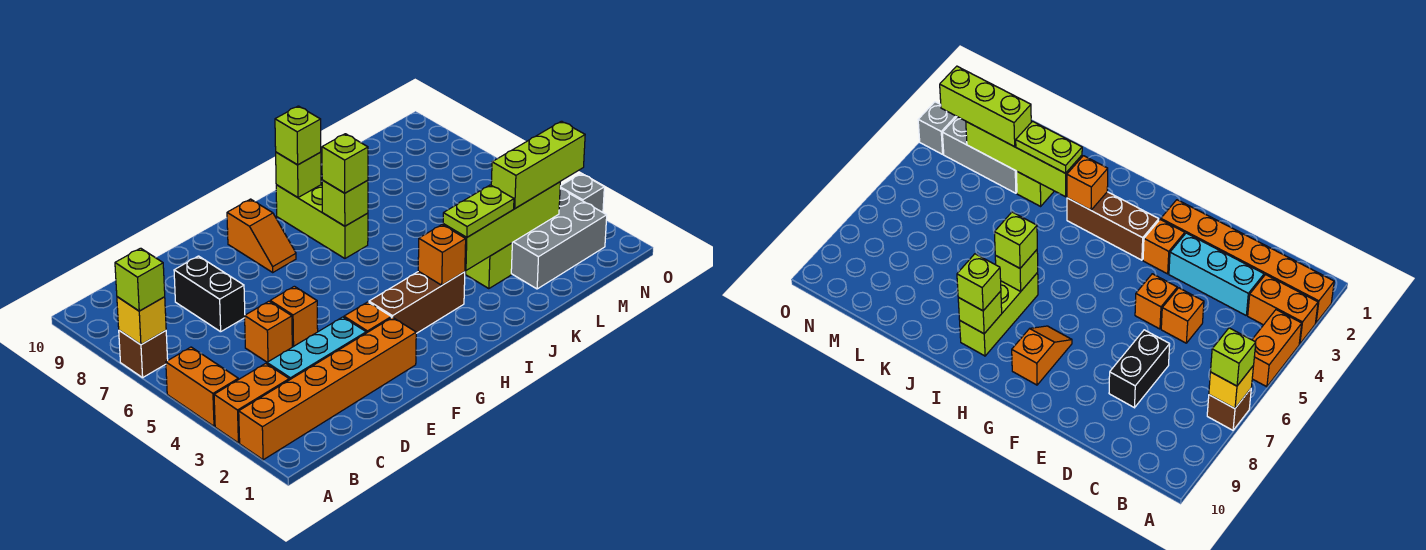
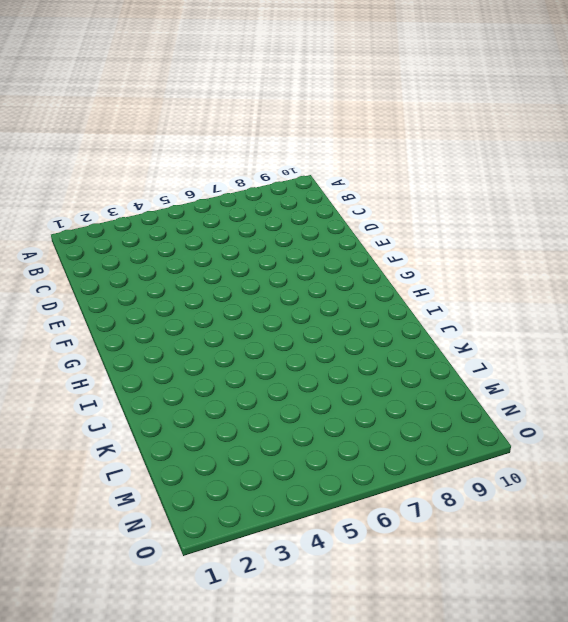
none -> orange 1x6 brick [239,317,416,460]
none -> orange 1x2 brick [214,363,289,443]
none -> orange 1x2 brick [166,347,238,426]

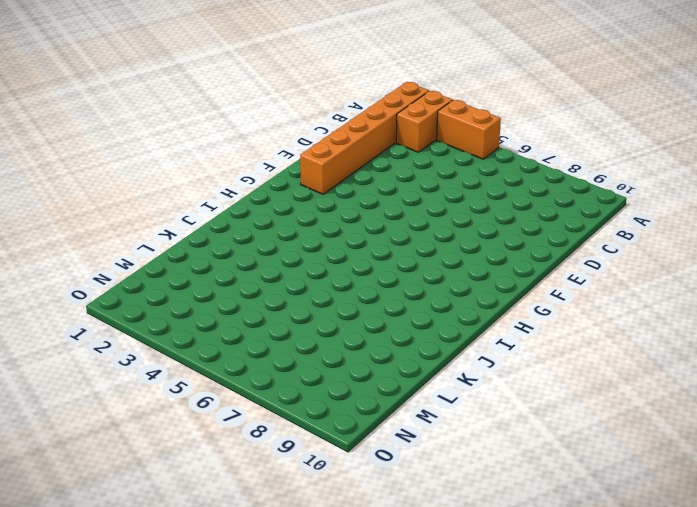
none -> brown 1x1 brick [119,330,168,378]
none -> cyan 1x3 brick [267,317,366,380]
none -> orange 1x1 brick [245,301,292,362]

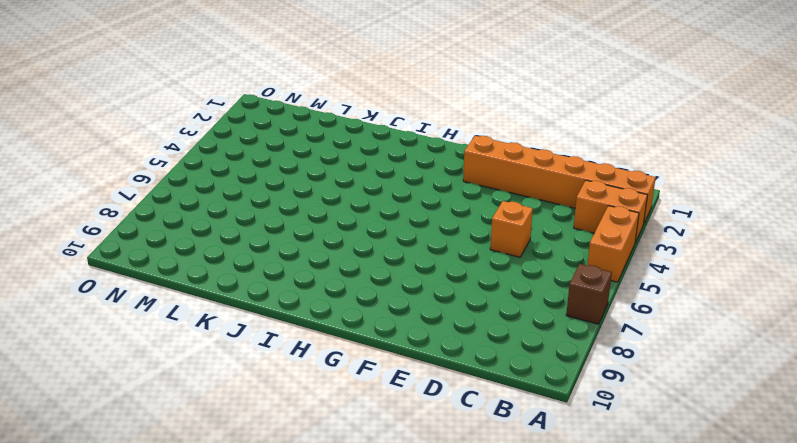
none -> cyan 1x3 brick [267,317,366,380]
none -> black 1x2 brick [174,256,245,332]
none -> orange 1x1 brick [270,286,318,347]

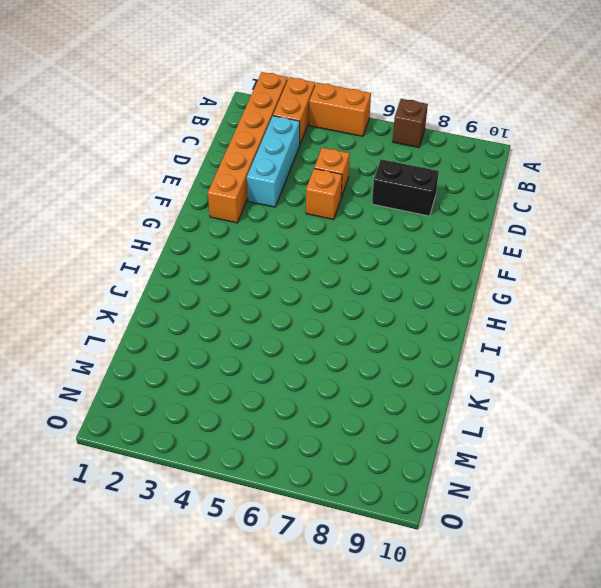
none -> orange 1x1 brick [344,302,391,333]
none -> brown 1x3 brick [369,271,465,333]
none -> orange 1x2 slope [227,199,296,272]

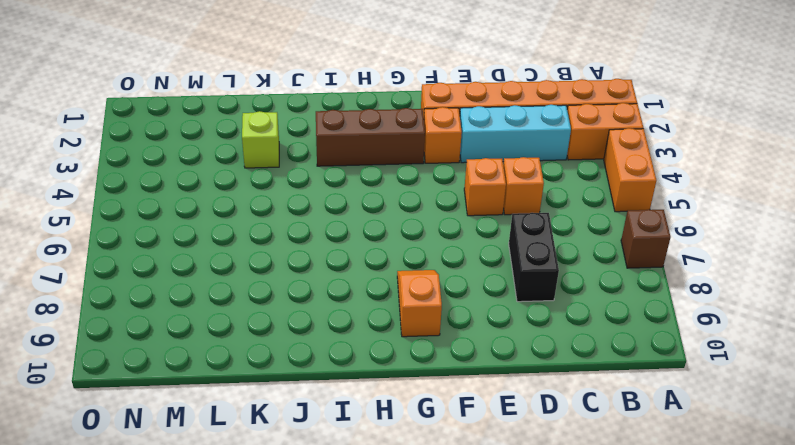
none -> lime 1x3 brick [276,185,368,258]
none -> grey 2x3 brick [511,188,607,289]
none -> grey 1x1 brick [560,174,604,212]

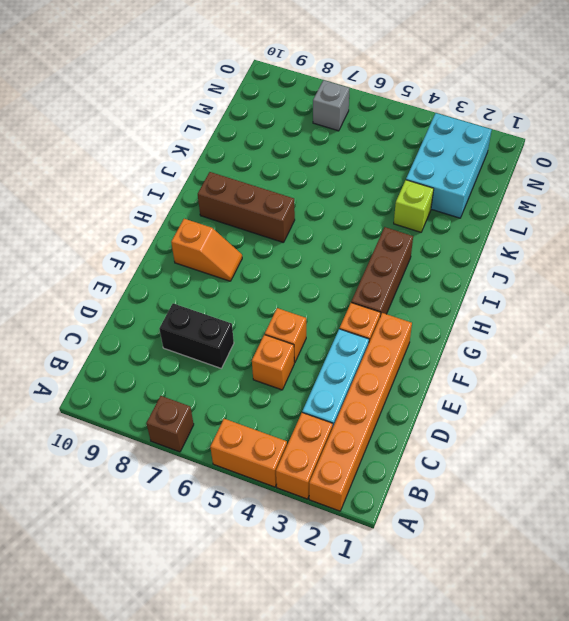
brown 1x3 brick [198,172,295,243] -> lime 1x3 brick [276,185,368,258]
cyan 2x3 brick [406,113,492,218] -> grey 2x3 brick [511,188,607,289]
grey 1x1 brick [313,80,349,131] -> grey 1x1 brick moved to [560,174,604,212]
none -> yellow 1x1 brick [117,297,166,345]
none -> orange 1x1 brick [418,225,466,285]
none -> lime 1x1 brick [322,180,368,226]

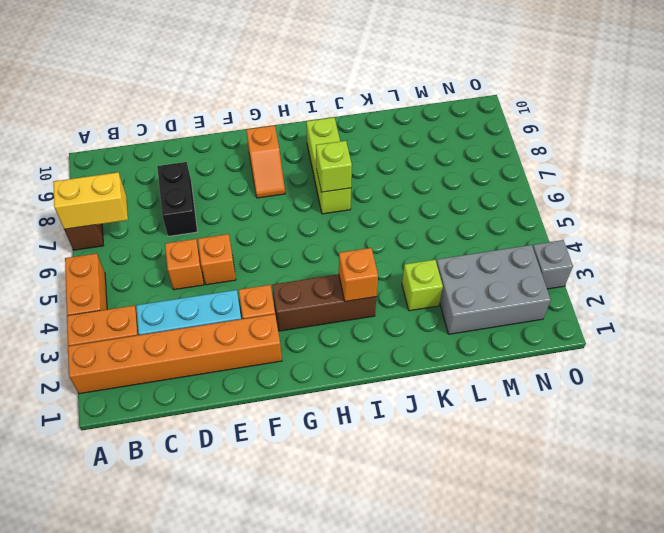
yellow 1x2 brick [53,172,128,229] -> yellow 1x1 brick [117,297,166,345]
none -> lime 1x1 brick [276,152,321,197]
none -> lime 1x4 brick [443,182,560,270]
none -> lime 1x1 brick [115,248,165,311]

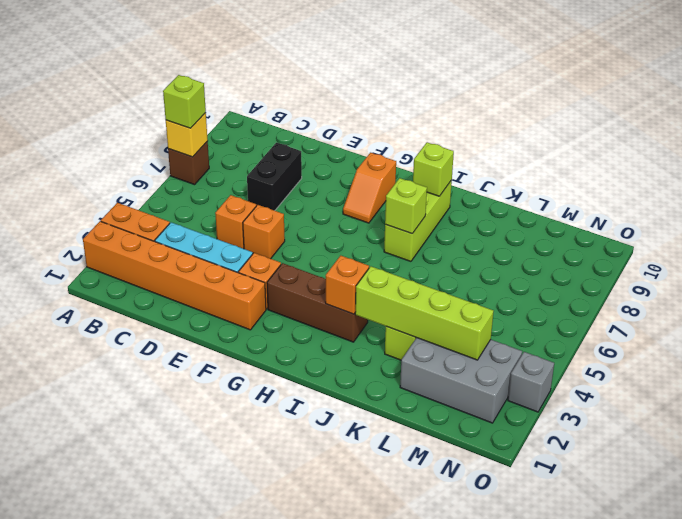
none -> orange 1x2 brick [166,347,238,426]
none -> lime 1x1 brick [322,134,368,193]
none -> lime 1x1 brick [275,106,321,165]

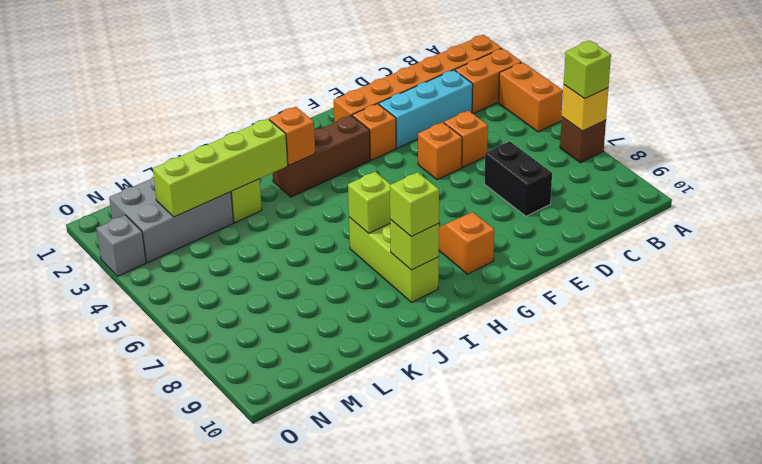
none -> lime 1x1 brick [322,134,368,193]
none -> lime 1x2 plate [443,185,514,237]
none -> lime 1x3 brick [491,121,585,208]

